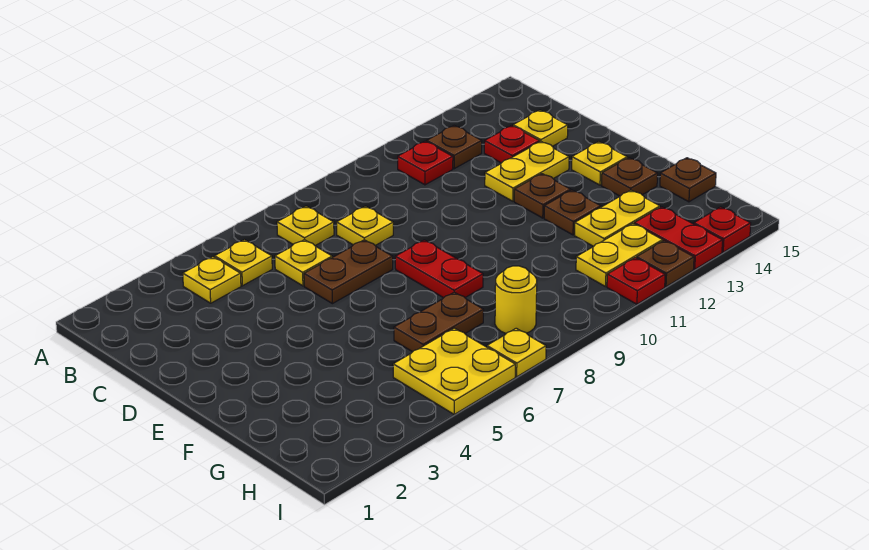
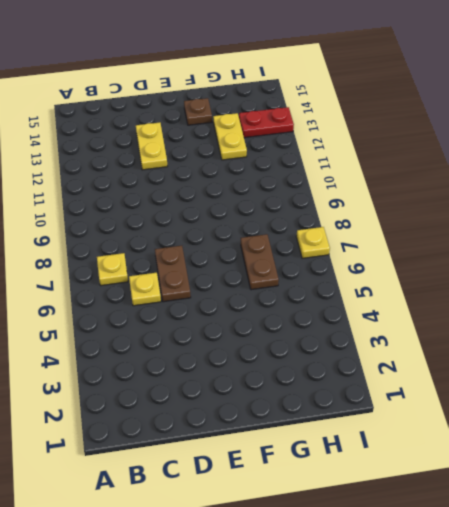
none -> yellow 1x1 plate [183,257,241,303]
none -> yellow 1x1 plate [215,240,272,286]
none -> red 1x1 plate [398,141,453,185]

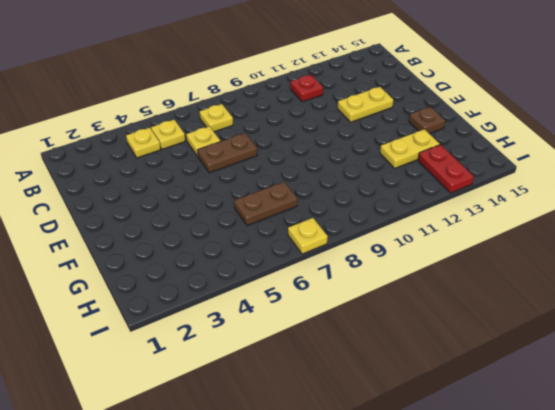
none -> brown 1x1 plate [427,126,482,169]
none -> yellow 1x1 plate [337,206,393,245]
none -> red 1x1 plate [484,126,540,163]

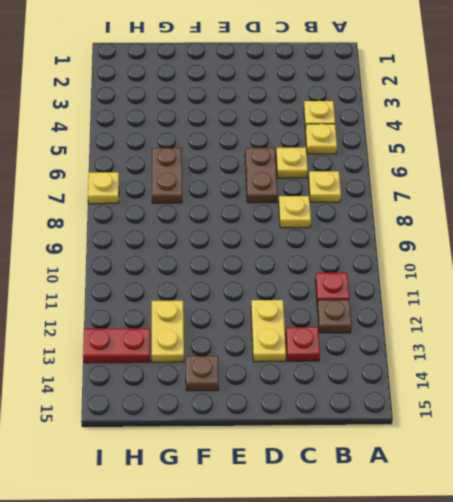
none -> yellow 1x1 plate [513,110,568,146]
none -> red 1x2 plate [395,240,483,298]
none -> brown 1x1 plate [514,174,571,218]

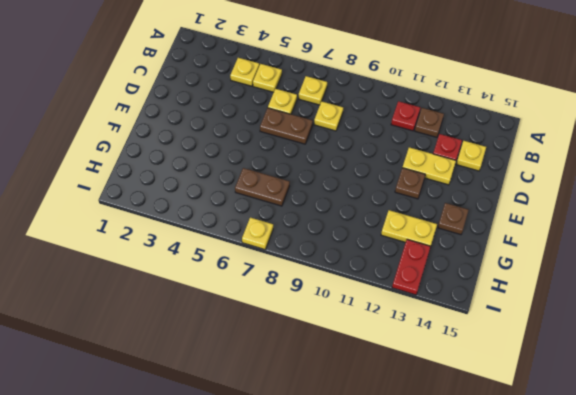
none -> red 1x2 plate [395,240,483,298]
none -> yellow 1x1 plate [572,142,627,185]
none -> brown 1x1 plate [544,190,601,235]

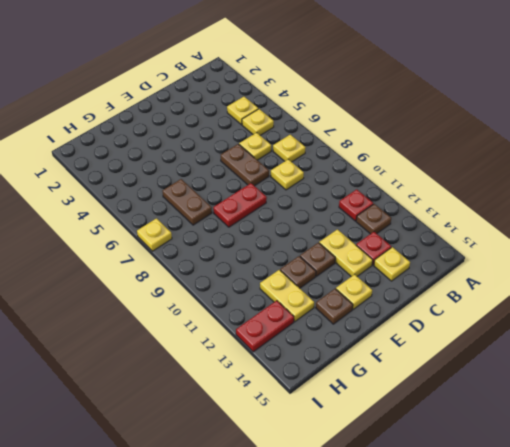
none -> brown 1x1 plate [660,158,716,202]
none -> yellow 2x2 plate [393,328,515,414]
none -> yellow 1x1 round brick [495,266,537,333]

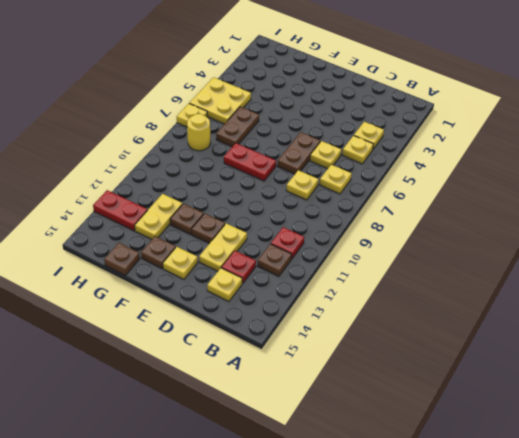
none -> yellow 1x2 plate [576,224,663,287]
none -> red 1x1 plate [607,258,665,304]
none -> brown 1x1 plate [637,241,694,287]

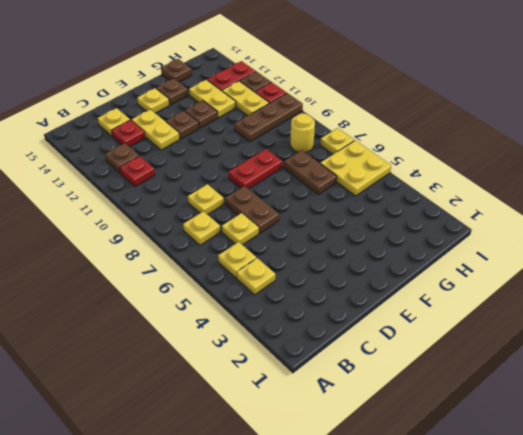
brown 1x3 plate [234,93,303,142] -> none
none -> red 1x1 plate [694,207,751,252]

